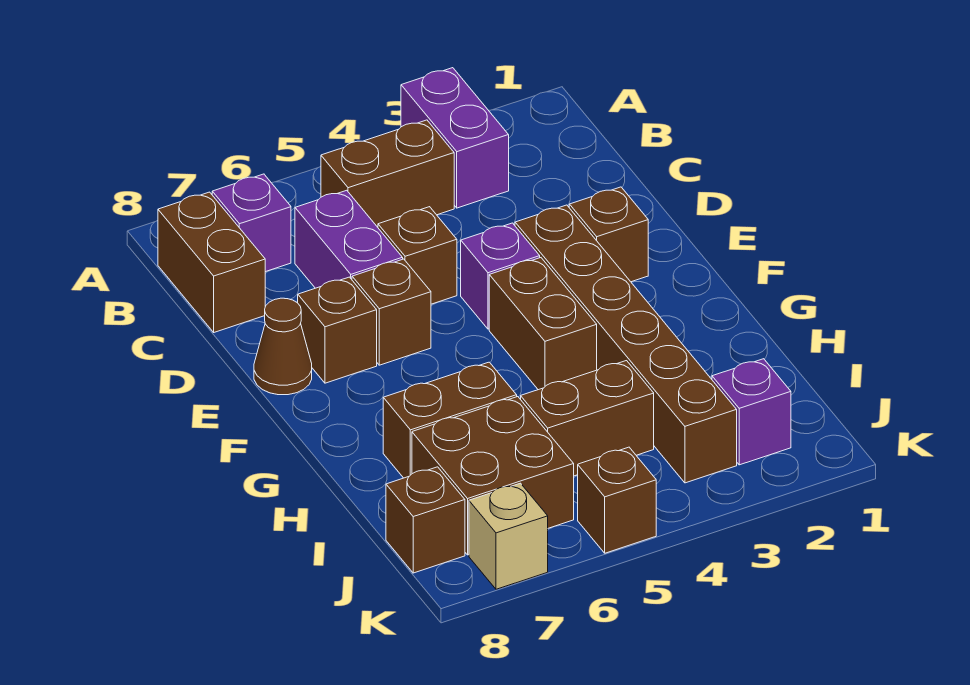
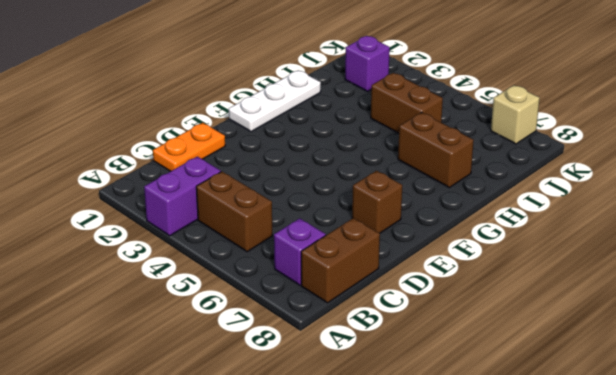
orange 1x2 plate [153,123,225,171] -> none
white 1x3 plate [229,70,321,132] -> none
none -> purple 1x2 brick [295,190,403,288]
none -> brown 1x1 brick [378,207,457,304]
none -> brown 1x1 brick [569,187,648,282]

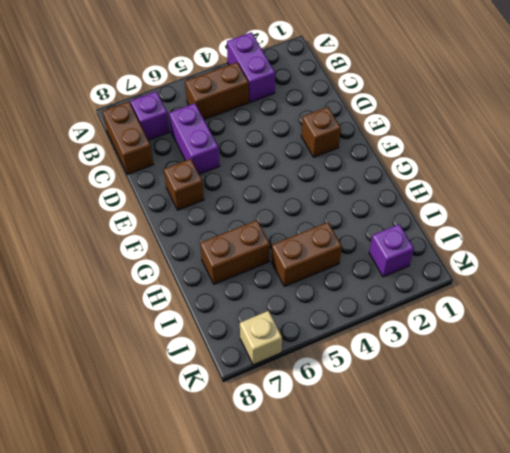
none -> brown 1x1 brick [378,207,457,304]
none -> brown 1x6 brick [515,205,737,483]
none -> purple 1x1 brick [461,223,540,329]

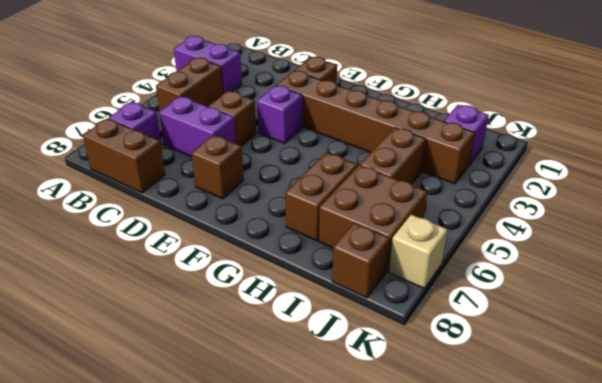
none -> brown 1x1 brick [352,259,431,365]
none -> brown 1x1 cone [254,298,312,395]
none -> brown 1x2 brick [489,258,597,390]

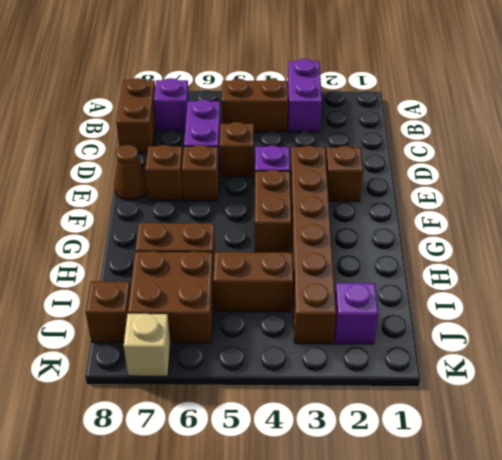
none -> brown 1x1 brick [578,447,656,553]

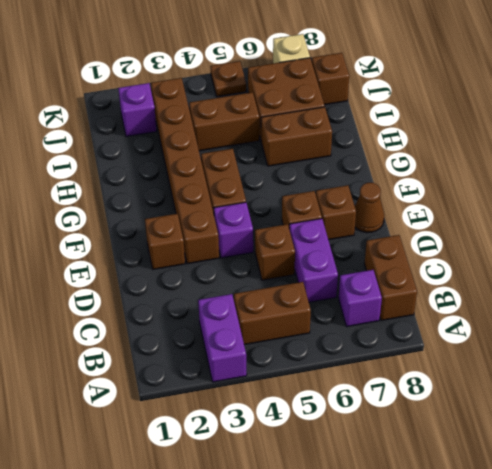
brown 1x1 plate [210,61,246,96] -> brown 1x1 brick [578,447,656,553]

